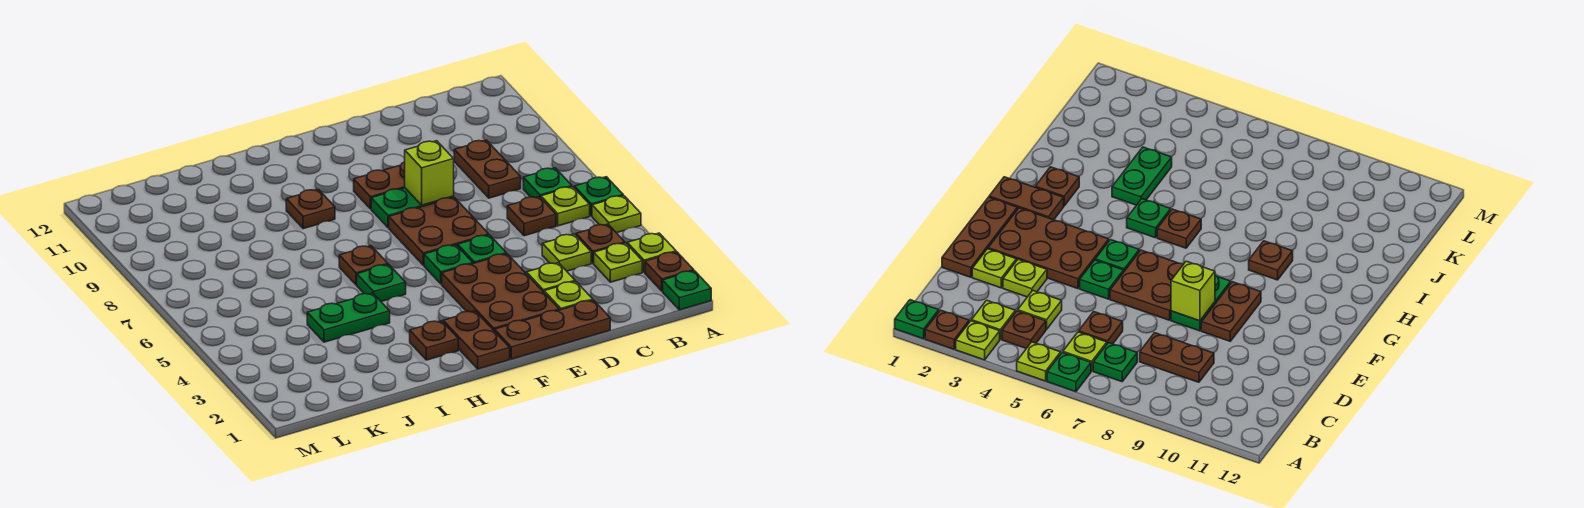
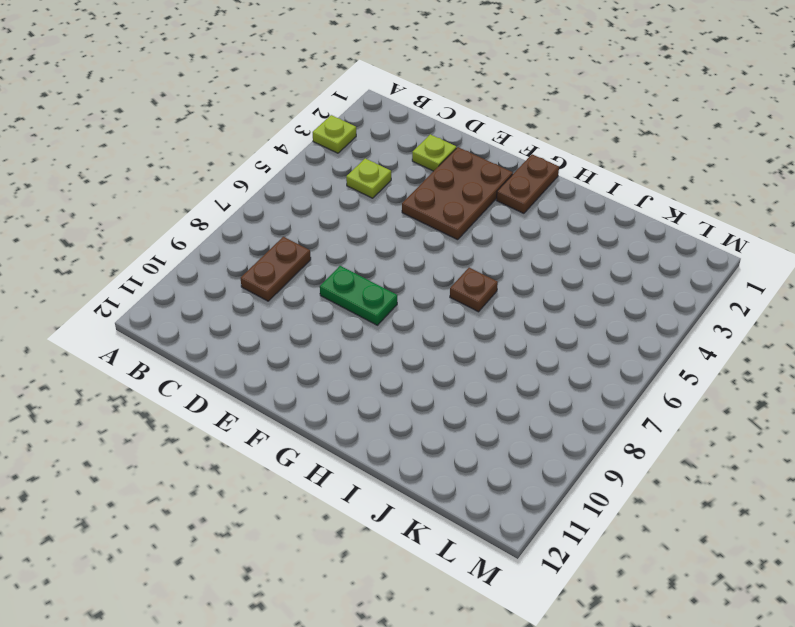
none -> green 1x1 plate [663,271,711,310]
none -> brown 1x1 plate [645,252,694,291]
none -> lime 1x1 plate [592,196,641,233]

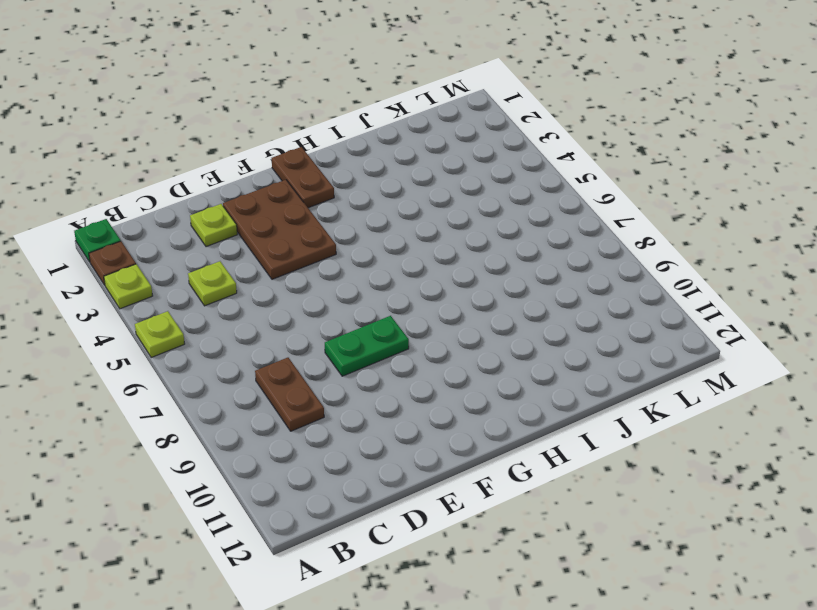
none -> green 1x1 plate [574,177,623,216]
none -> lime 1x1 plate [594,243,642,282]
none -> brown 1x1 plate [576,224,625,263]

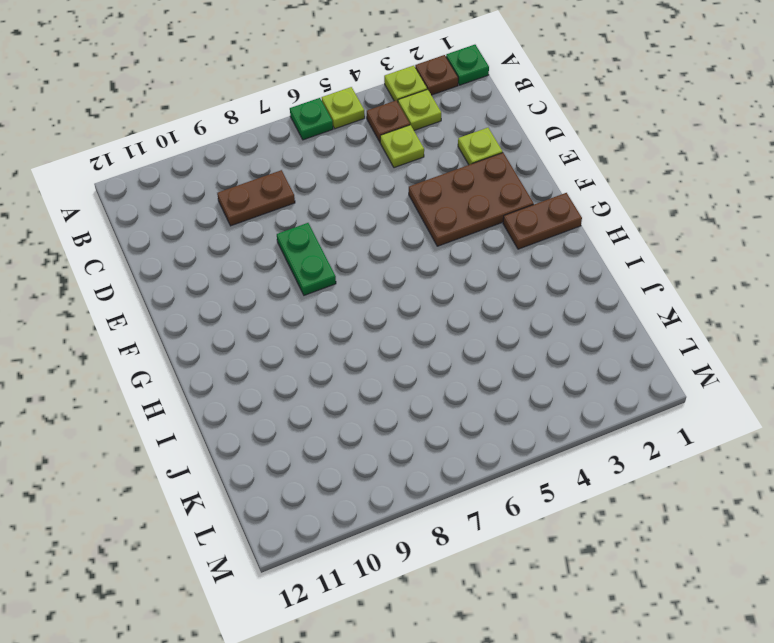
none -> lime 1x1 plate [541,187,590,226]
none -> green 1x1 plate [523,168,572,198]
none -> brown 1x1 plate [507,197,556,236]

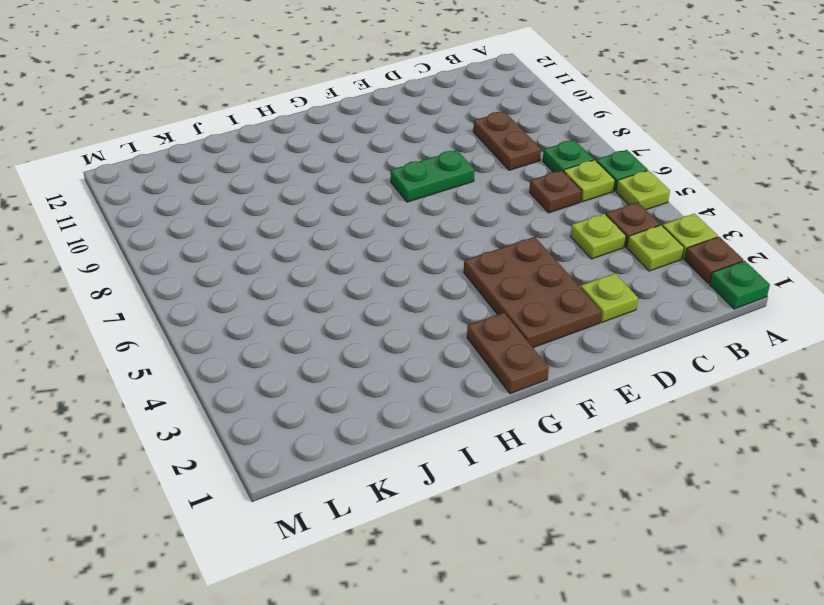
none -> brown 1x3 plate [494,300,610,359]
none -> lime 1x1 plate [526,263,575,292]
none -> green 1x1 plate [458,235,506,263]

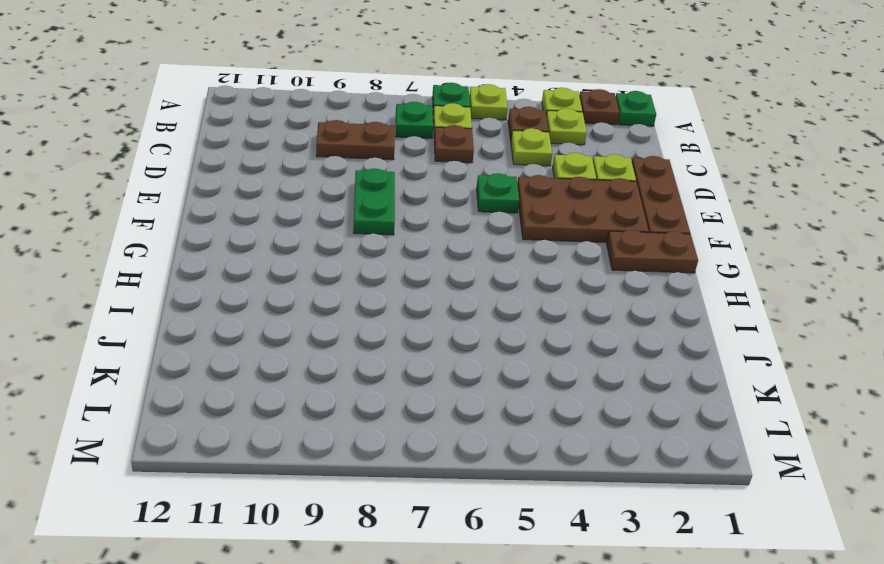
none -> brown 2x2 plate [389,197,489,265]
none -> brown 1x2 plate [354,162,405,209]
none -> green 1x1 plate [424,245,473,284]

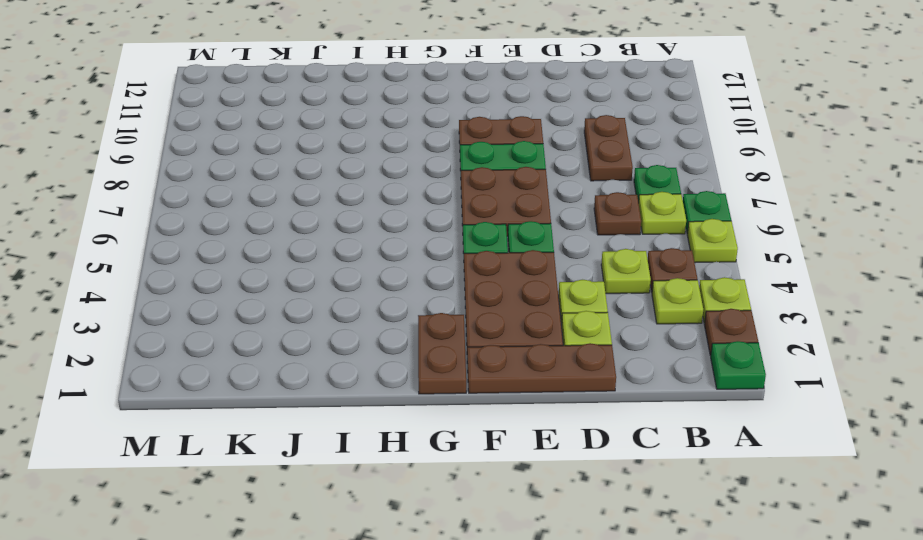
none -> brown 1x1 plate [410,321,458,360]
none -> green 1x1 plate [357,264,406,301]
none -> brown 1x1 plate [339,246,388,285]

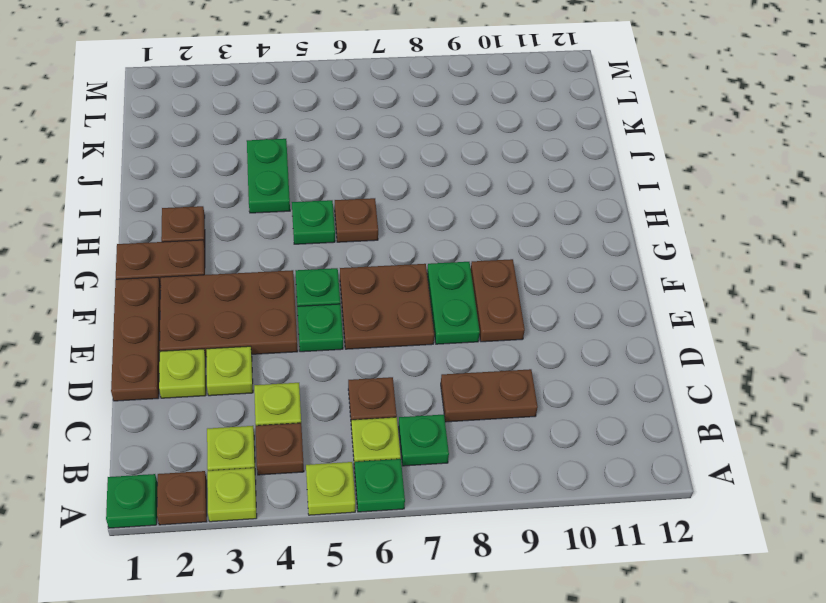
none -> brown 1x1 plate [286,189,335,229]
none -> lime 1x1 brick [405,141,454,205]

